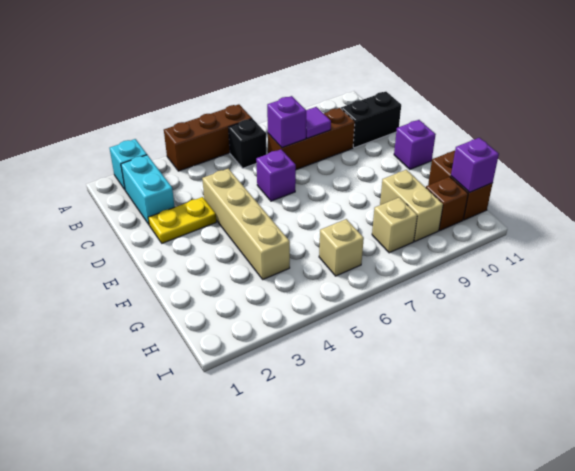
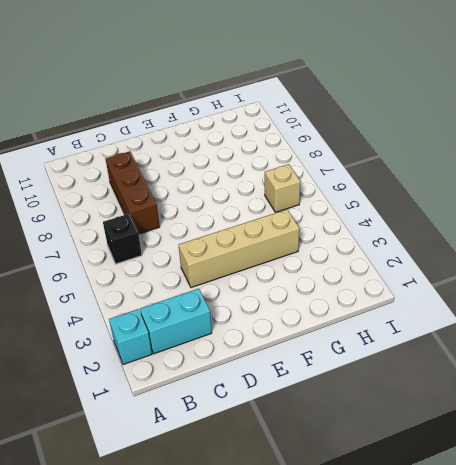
none -> brown 1x3 brick [164,104,252,171]
none -> black 1x2 brick [341,92,401,148]
none -> yellow 1x2 plate [148,197,216,243]

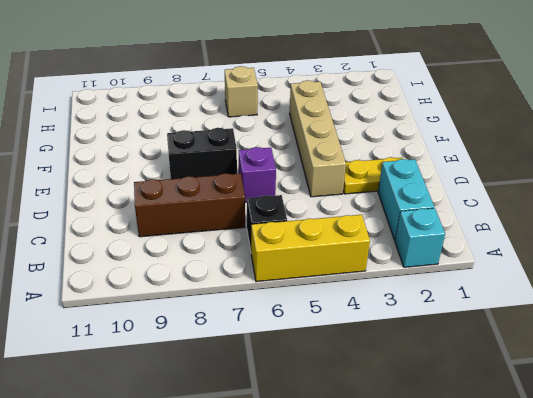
yellow 1x3 brick [251,215,370,282] -> brown 1x3 brick [164,104,252,171]
black 1x2 brick [167,128,237,179] -> black 1x2 brick moved to [341,92,401,148]
none -> purple 1x1 brick [394,120,436,169]
none -> tan 1x2 brick [380,170,443,241]
none -> brown 1x2 brick [428,150,493,220]

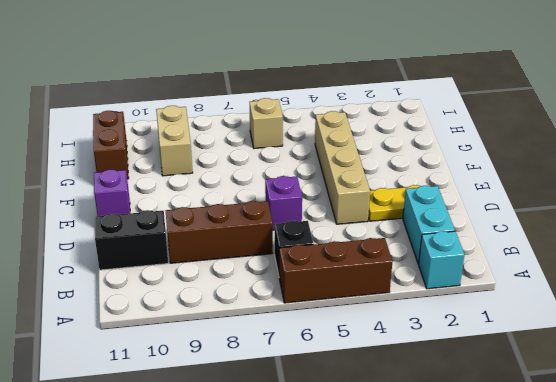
none -> tan 1x1 brick [372,197,417,253]
none -> brown 1x1 brick [426,177,468,231]
none -> purple 1x1 brick [267,96,306,148]

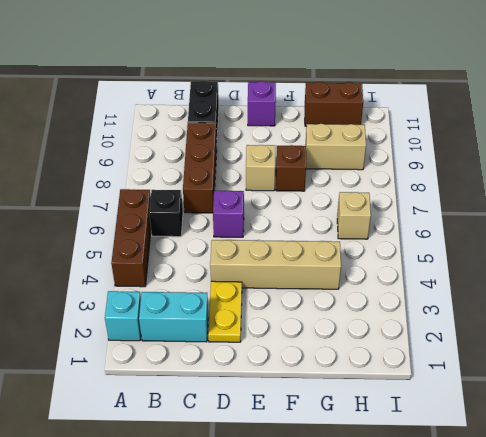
tan 1x1 brick [246,145,275,191] -> tan 1x1 brick moved to [372,197,417,253]
brown 1x1 brick [276,145,306,191] -> brown 1x1 brick moved to [426,177,468,231]
none -> purple 1x1 brick [267,96,306,148]
none -> purple 1x1 tile [306,107,331,138]
none -> purple 1x1 brick [451,138,499,192]

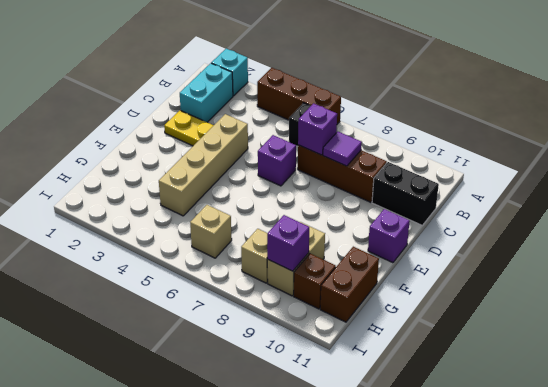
purple 1x1 brick [267,215,309,271] -> purple 1x1 brick moved to [451,138,499,192]

